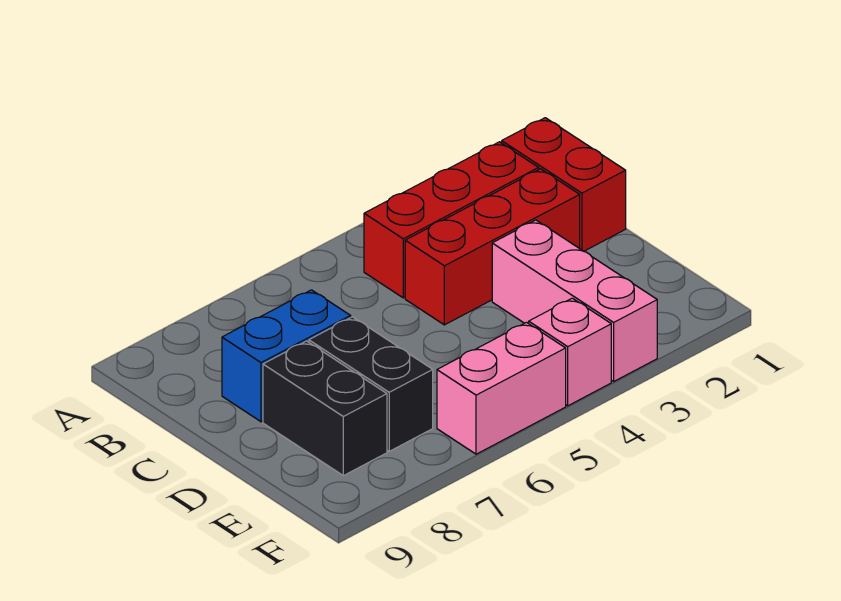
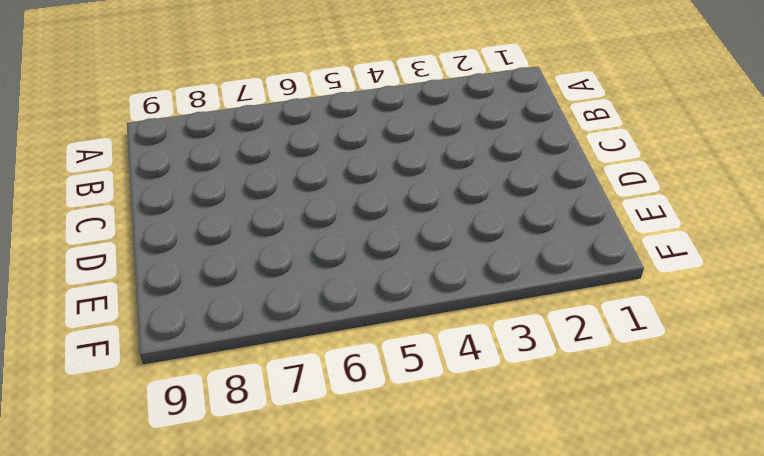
none -> red 1x2 brick [502,118,626,251]
none -> red 1x3 brick [364,142,539,298]

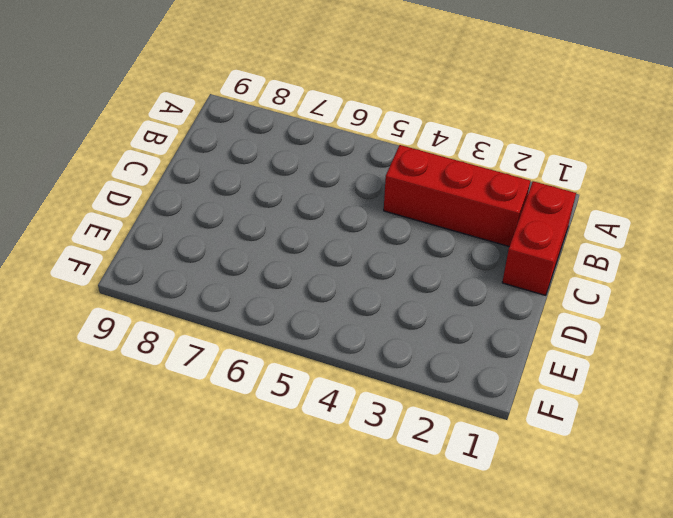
none -> red 1x3 brick [405,169,580,325]
none -> blue 1x2 brick [222,290,351,422]

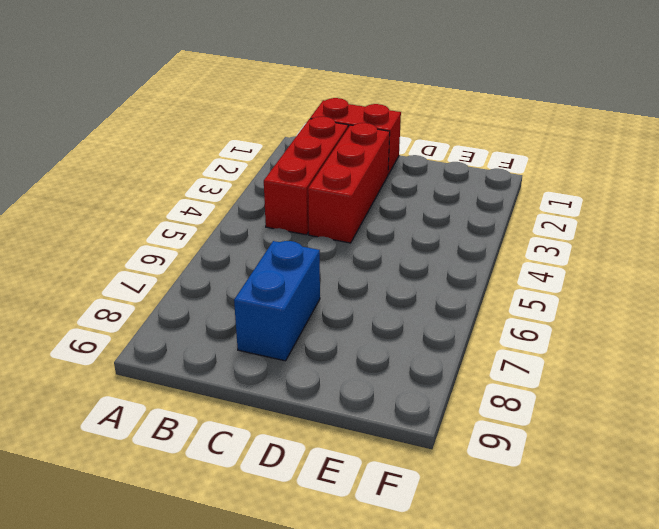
none -> pink 1x3 brick [492,220,657,381]
none -> black 1x2 brick [309,317,433,451]

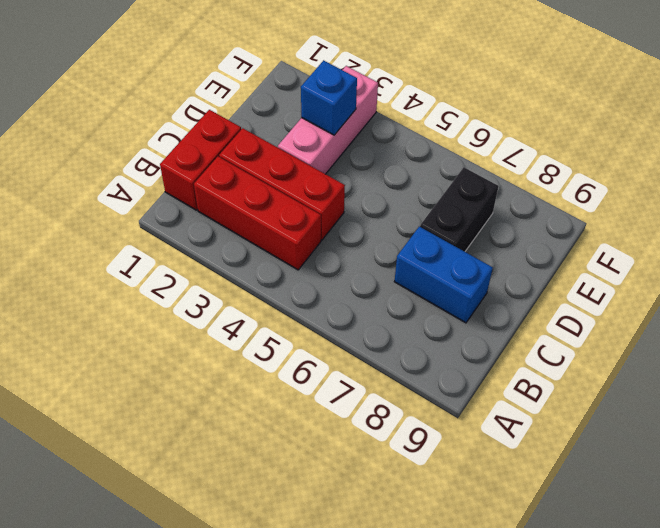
blue 1x1 brick [301,60,357,135] -> none
none -> black 1x2 brick [263,341,387,476]
none -> pink 1x1 brick [529,298,611,406]

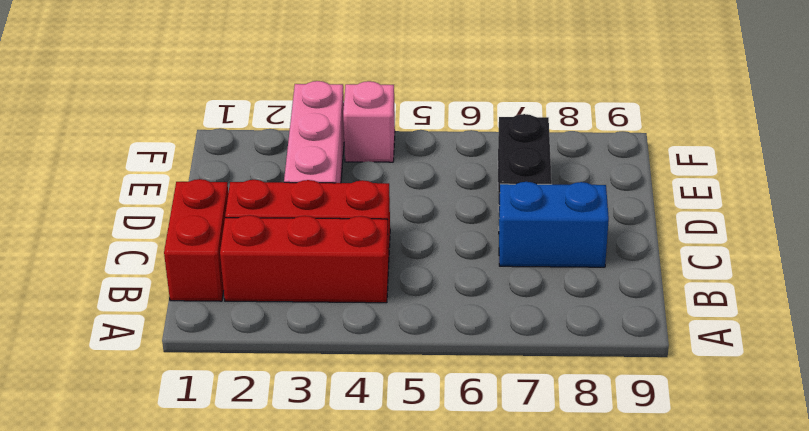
none -> black 1x2 brick [263,341,387,476]
none -> pink 1x2 brick [437,322,566,454]

